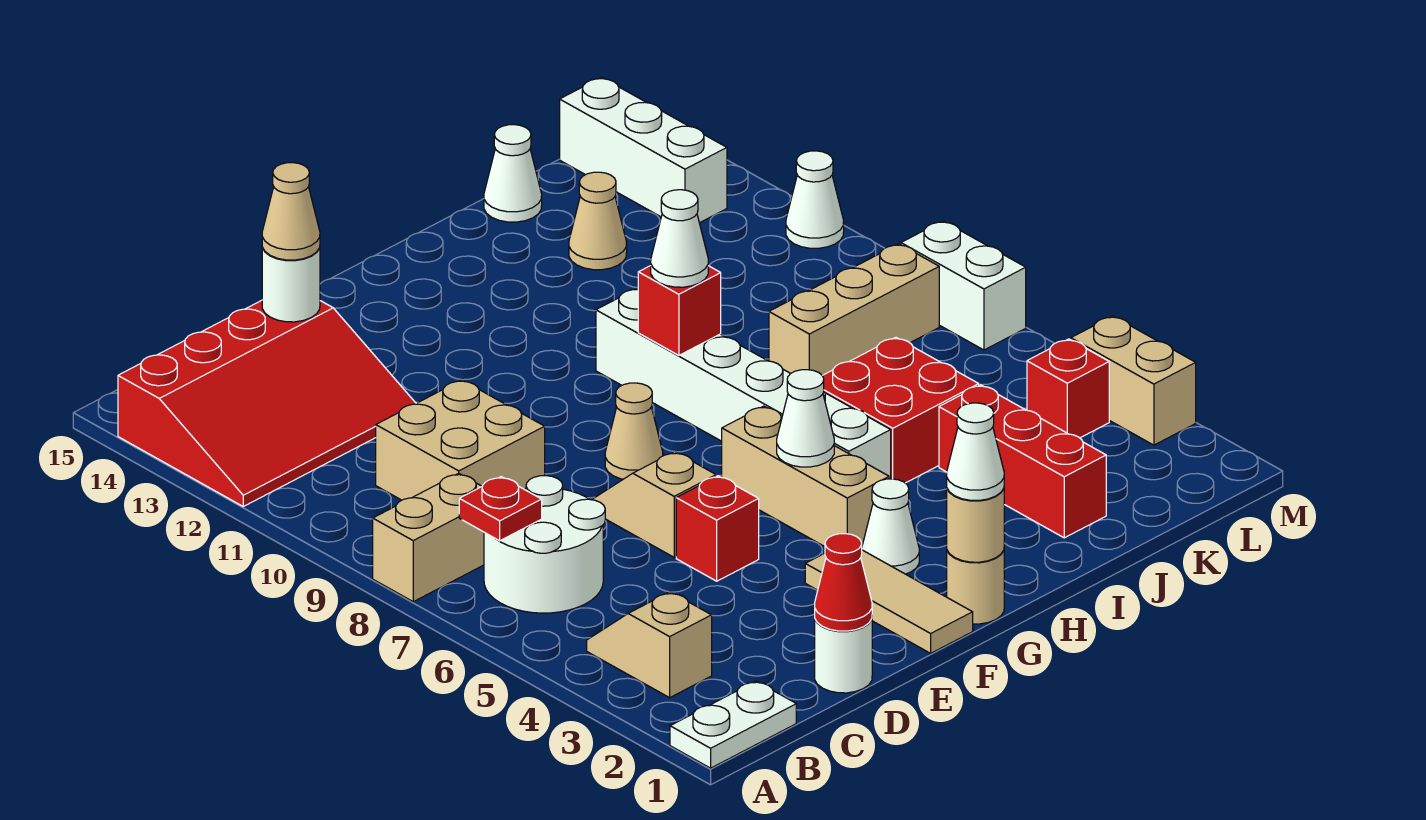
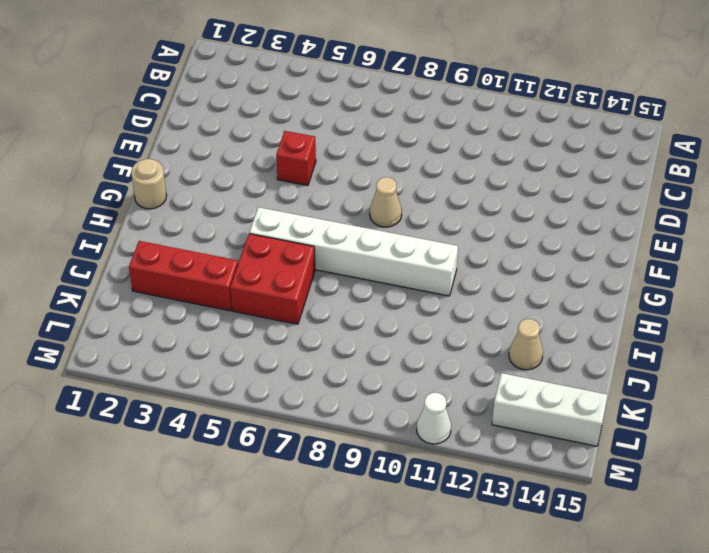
none -> white 1x2 plate [670,681,796,768]
none -> tan 1x2 brick [373,473,484,602]
none -> red 3x4 slope [118,300,416,506]
none -> tan 1x2 slope [587,592,712,698]

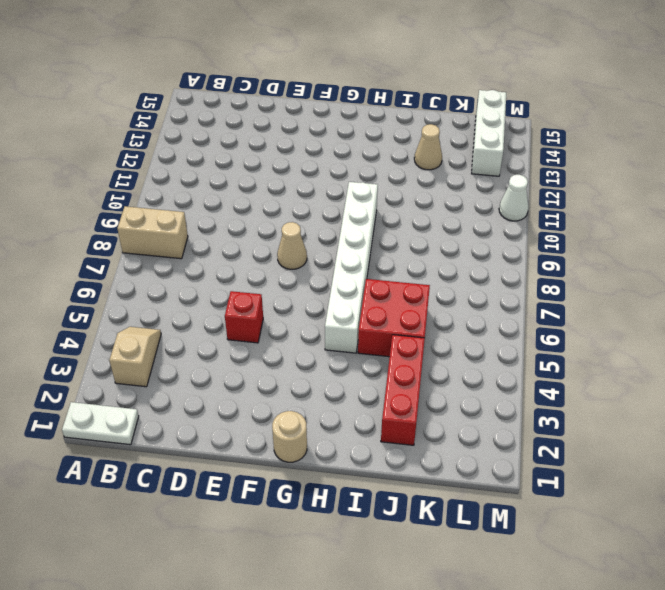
none -> red 3x4 slope [118,300,416,506]
none -> white 2x2 round brick [484,476,605,613]
none -> tan 2x2 brick [376,380,545,500]
none -> white 1x1 round brick [815,619,872,693]

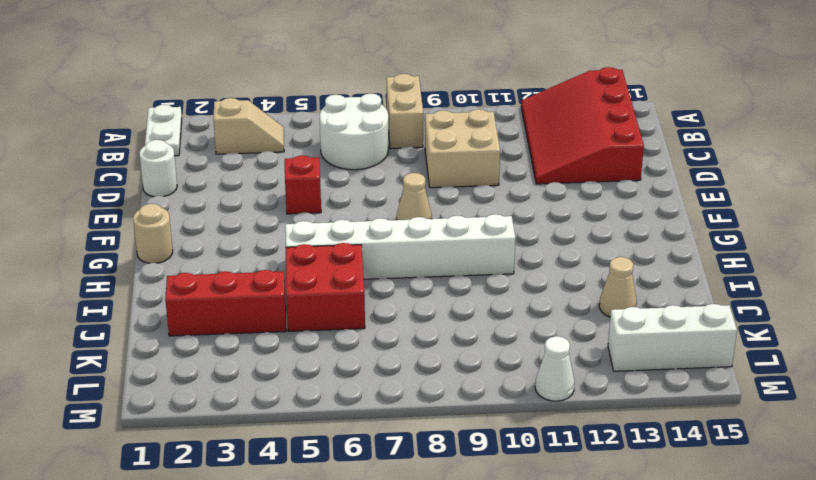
none -> tan 1x2 slope [592,452,716,557]
none -> tan 1x3 tile [805,550,973,653]
none -> white 1x1 cone [862,479,919,574]
none -> tan 1x3 brick [722,406,889,547]

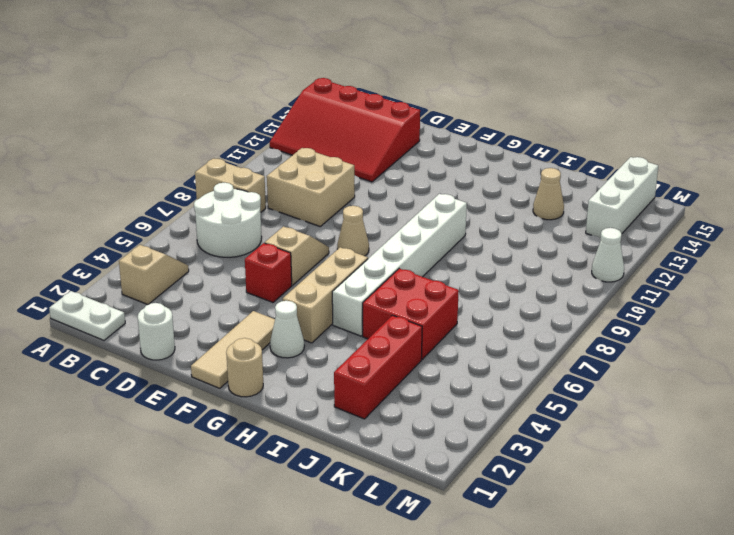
none -> tan 1x3 brick [769,244,939,375]
none -> white 1x1 cone [484,125,542,222]
none -> red 1x1 brick [1027,339,1109,438]
none -> tan 1x2 brick [1071,316,1196,445]

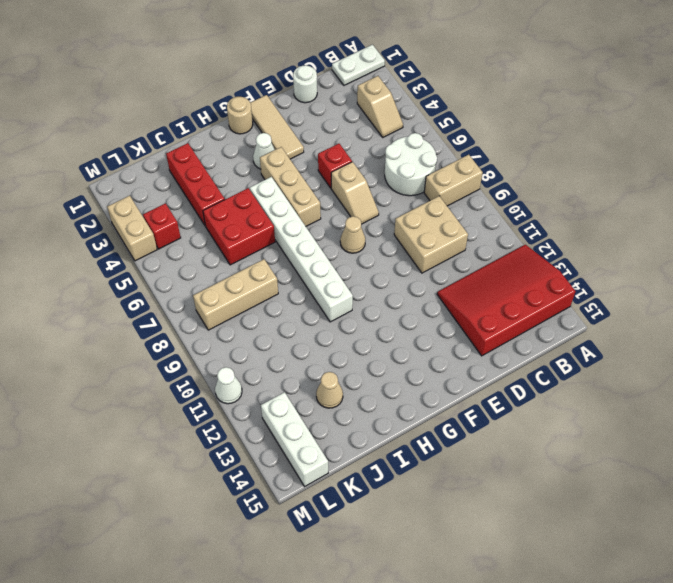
none -> white 1x1 cone [484,125,542,222]
none -> white 1x2 brick [901,221,1026,350]
none -> red 1x1 plate [459,477,542,541]
none -> red 1x1 cone [815,534,872,631]

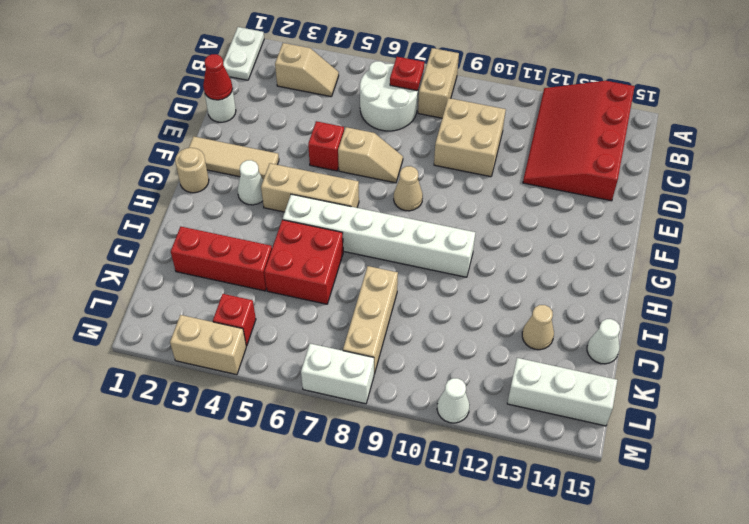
none -> white 1x1 round brick [262,247,320,322]
none -> tan 1x1 round brick [947,489,1004,562]
none -> white 1x1 cone [777,370,834,467]
none -> red 1x1 brick [638,266,721,355]

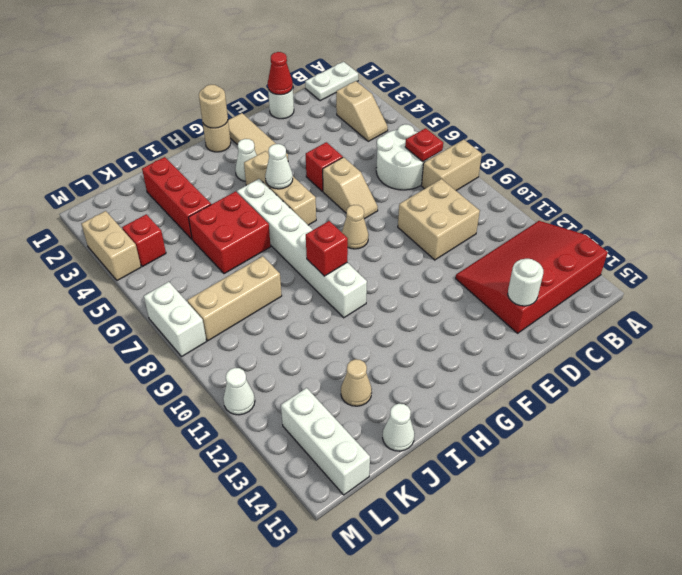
none -> tan 1x1 cone [262,163,320,260]
none -> white 1x1 cone [947,403,1004,500]
none -> white 1x1 cone [651,190,708,287]

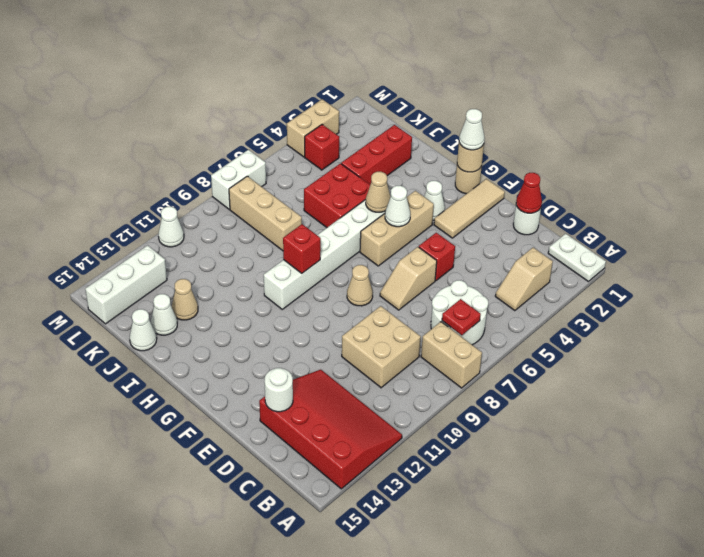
tan 1x1 cone [366,172,391,212] -> tan 1x1 cone moved to [262,163,320,260]
white 1x1 cone [151,294,177,335] -> white 1x1 cone moved to [651,190,708,287]

